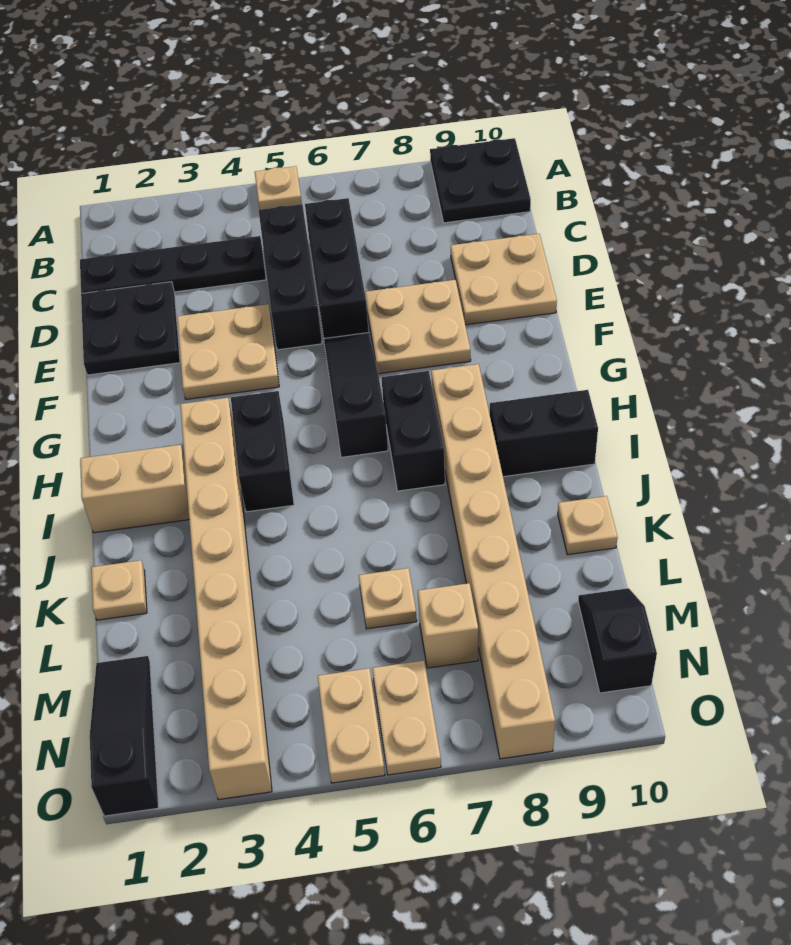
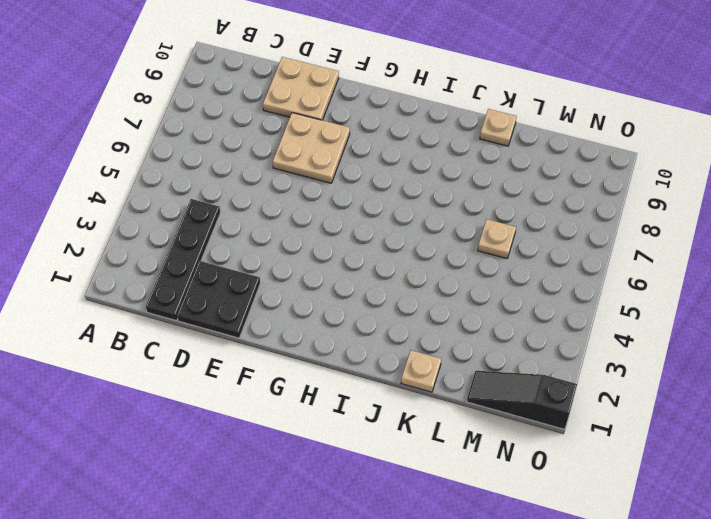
none -> tan 1x1 plate [255,166,302,210]
none -> black 2x2 plate [430,138,531,223]
none -> black 1x3 brick [259,204,322,350]

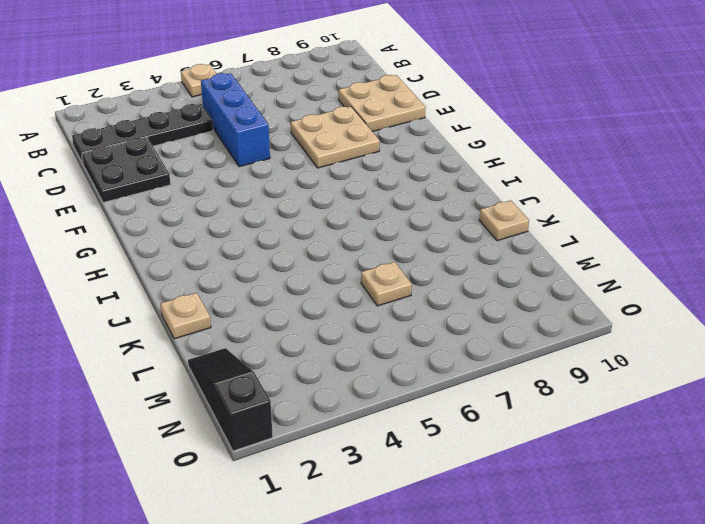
blue 1x3 brick [201,73,270,167] -> black 1x3 brick [259,204,322,350]
none -> black 2x2 plate [430,138,531,223]
none -> black 1x3 brick [305,198,369,339]
none -> tan 2x2 plate [177,304,279,399]

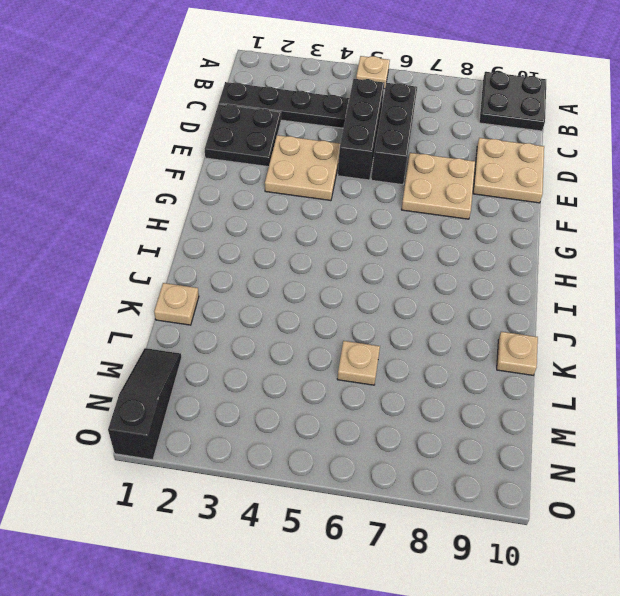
none -> black 1x3 slope [324,333,388,457]
none -> tan 1x8 brick [180,398,272,800]
none -> black 1x2 brick [231,391,294,512]

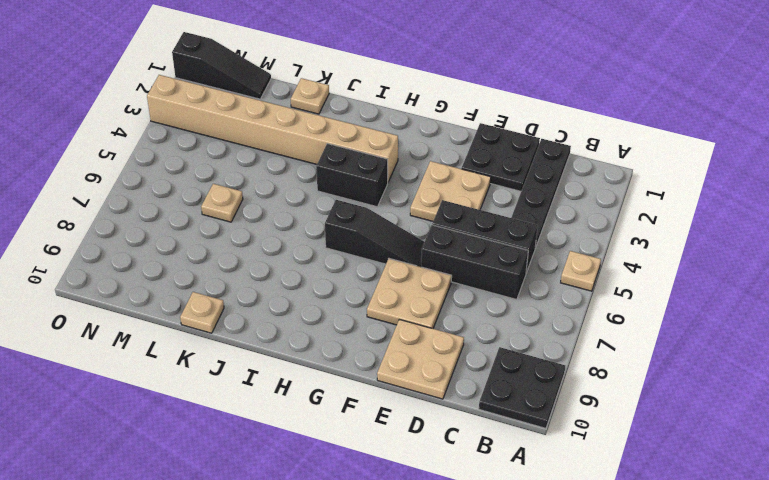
none -> black 1x2 brick [381,371,445,491]
none -> tan 1x8 brick [431,364,555,759]
none -> tan 1x2 brick [80,445,189,533]

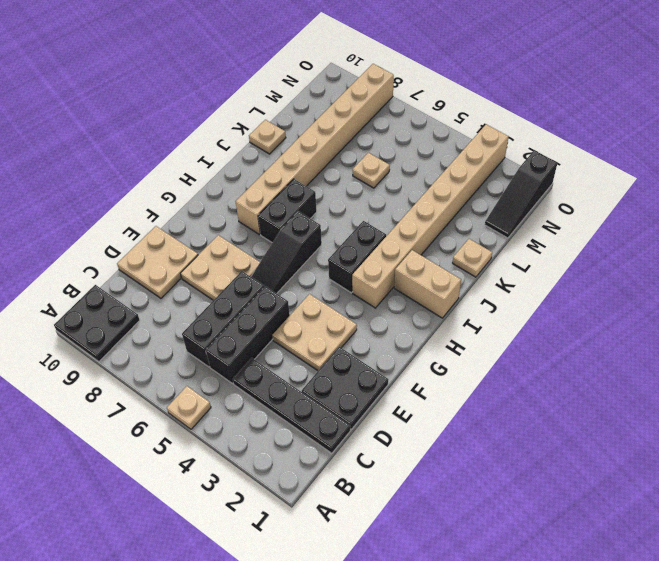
none -> black 1x2 brick [490,390,598,477]
none -> tan 1x1 brick [418,583,478,668]
none -> black 1x2 slope [578,588,657,693]

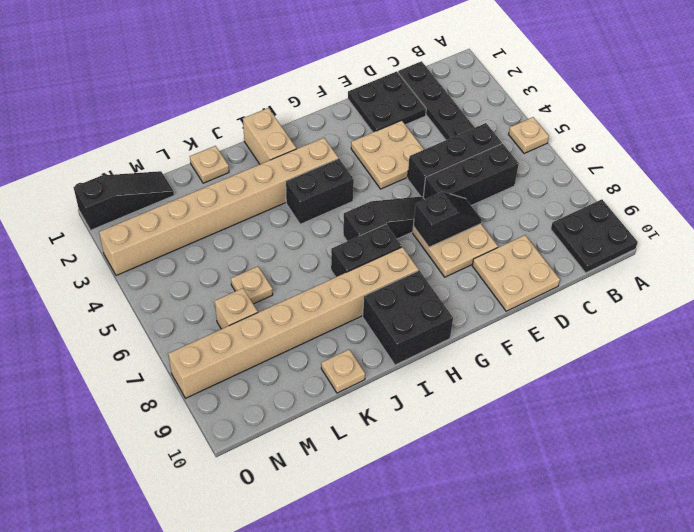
black 1x2 slope [413,192,482,247] -> black 1x2 slope moved to [578,588,657,693]
black 2x2 brick [363,271,453,365] -> black 1x2 brick [490,390,598,477]
none -> tan 1x2 plate [318,668,385,783]
none -> tan 1x2 plate [372,661,441,775]

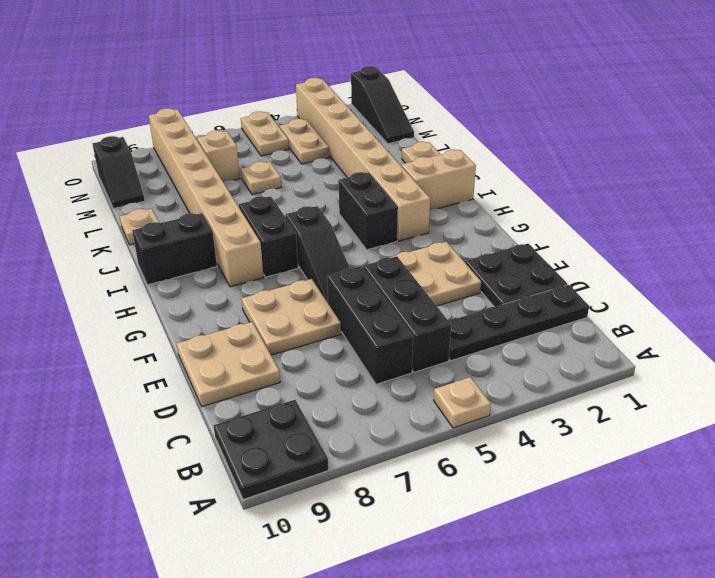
tan 1x2 plate [279,119,329,164] -> tan 1x2 plate moved to [372,661,441,775]

